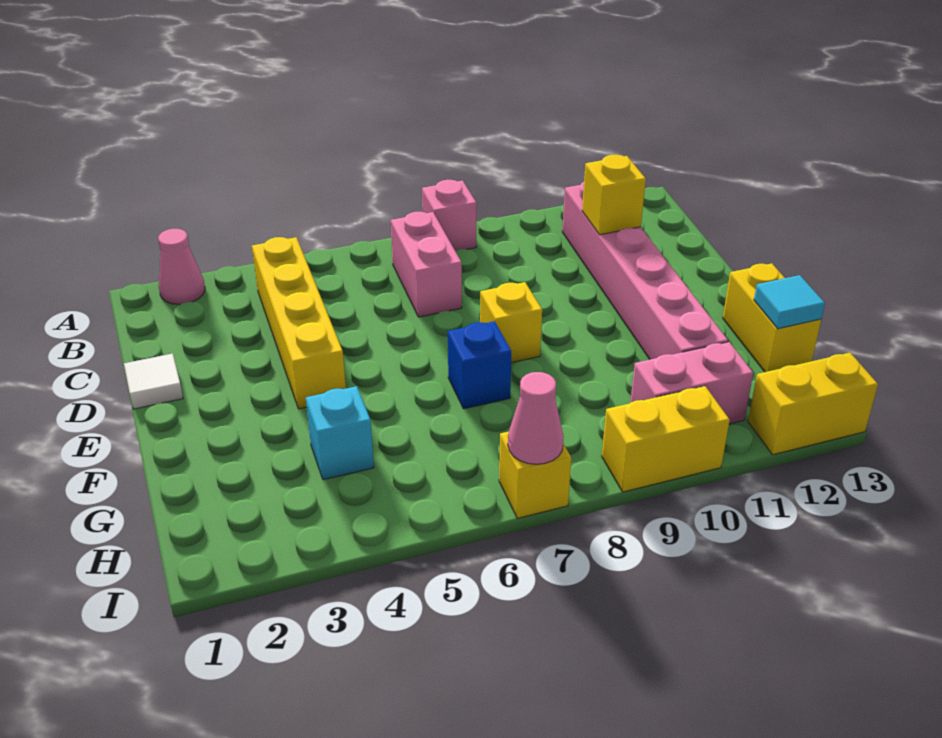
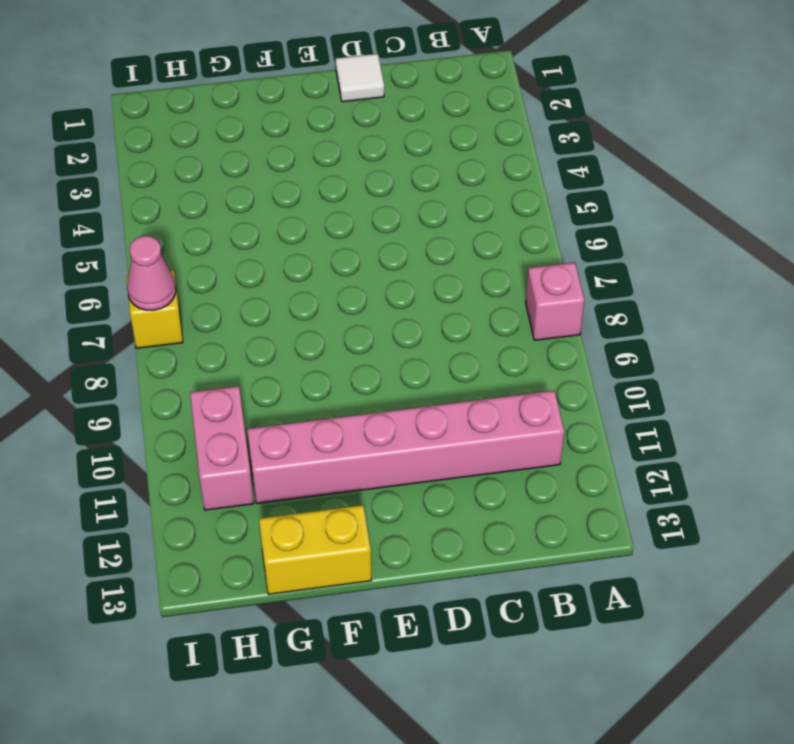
none -> pink 1x1 cone [158,229,205,304]
none -> yellow 1x4 brick [252,237,346,409]
none -> pink 1x2 brick [391,212,462,317]

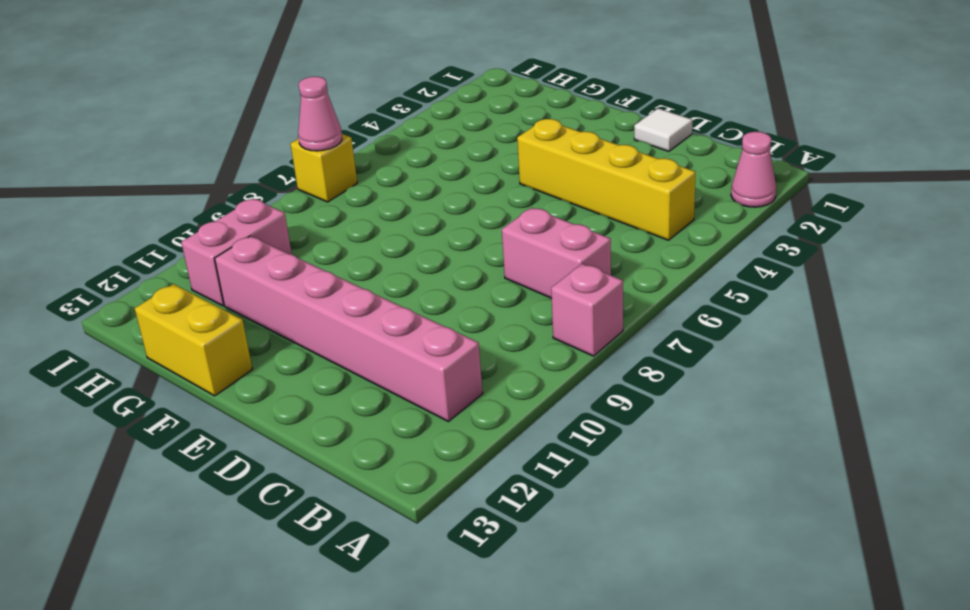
none -> yellow 1x1 brick [480,282,542,363]
none -> blue 1x1 brick [448,321,511,409]
none -> cyan 1x1 brick [306,386,374,480]

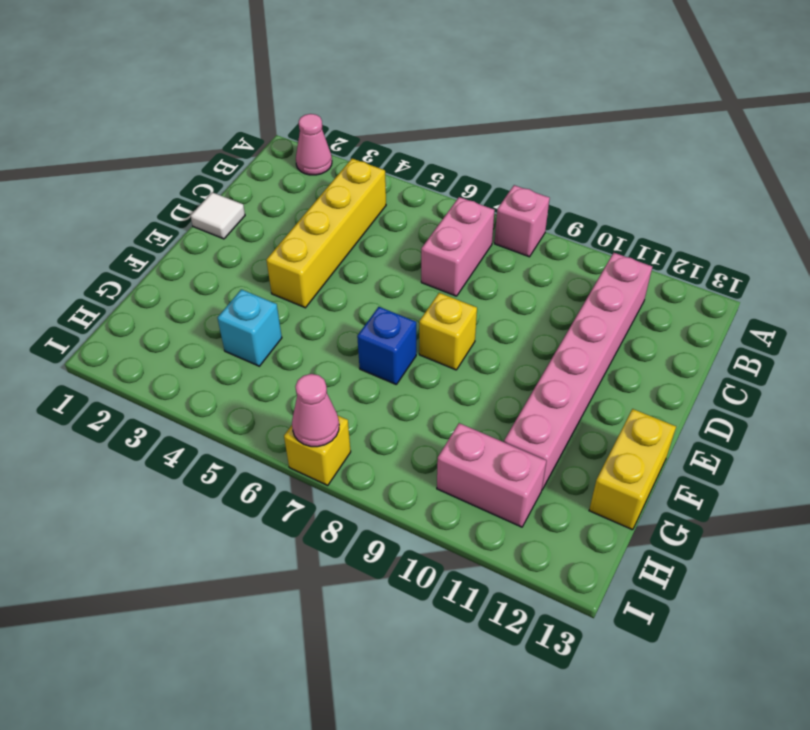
none -> yellow 1x2 brick [602,386,730,492]
none -> yellow 1x2 brick [748,353,878,455]
none -> yellow 1x1 brick [582,155,646,235]

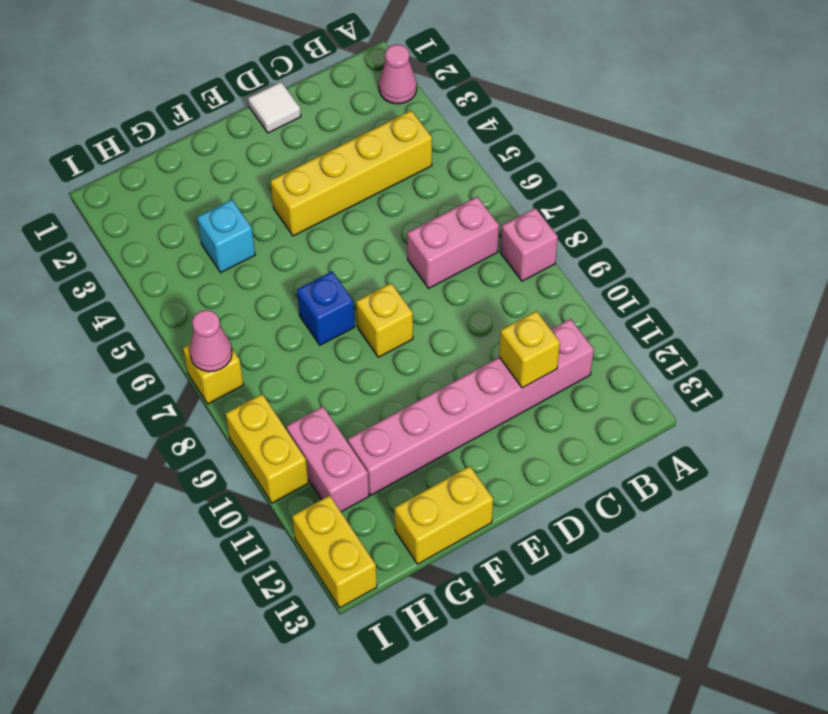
none -> cyan 1x1 tile [754,275,825,329]

